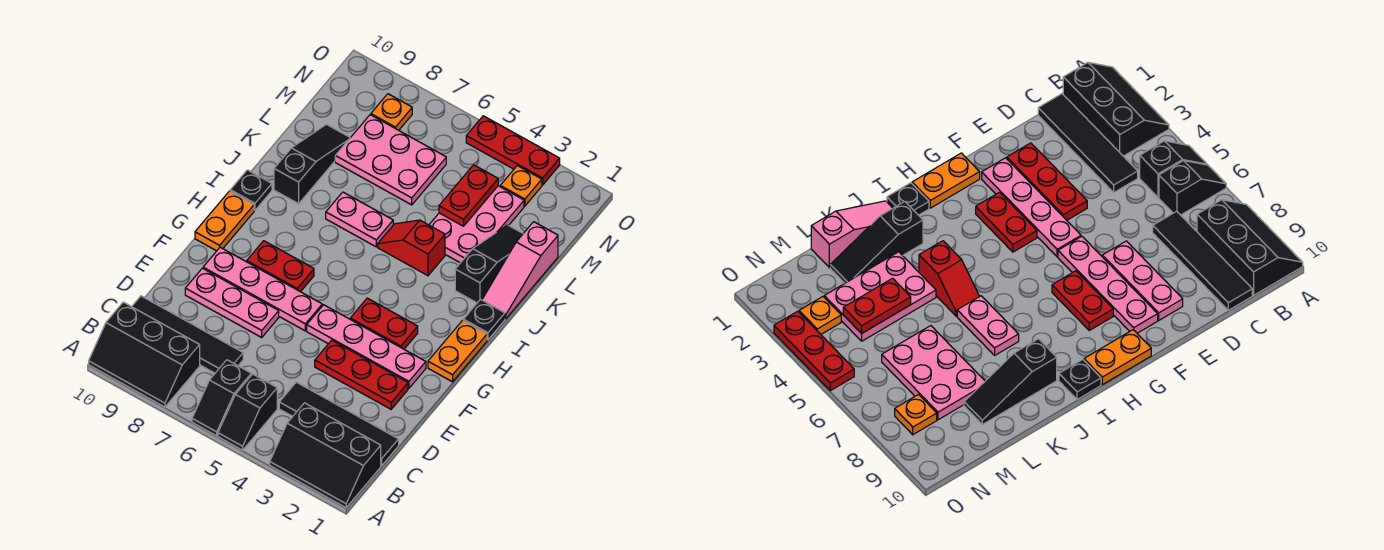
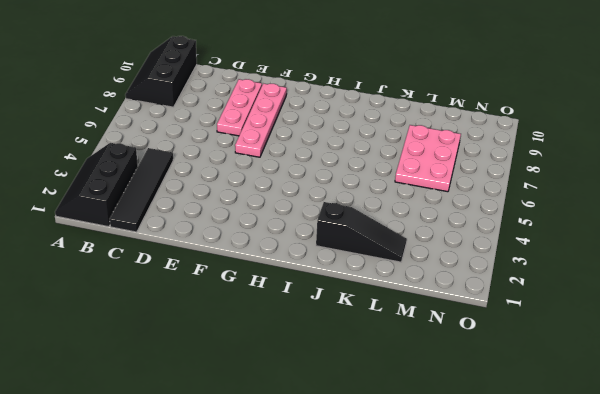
none -> black 1x2 slope [218,374,277,450]
none -> black 1x2 slope [192,360,251,436]
none -> black 1x4 tile [132,296,243,373]

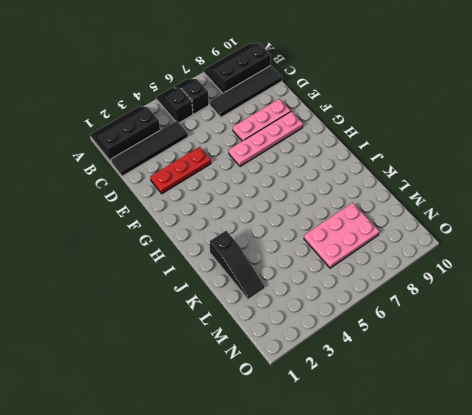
none -> pink 1x4 plate [307,305,426,388]
none -> orange 1x2 plate [428,320,487,382]
none -> red 1x2 plate [350,298,418,349]

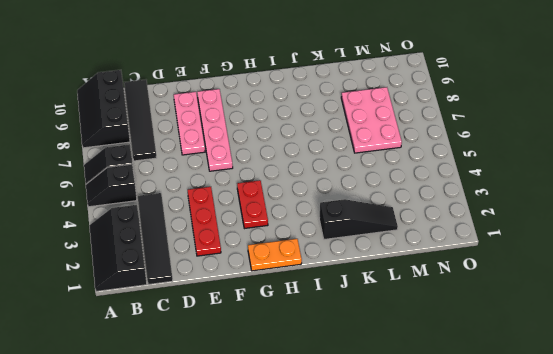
none -> pink 1x4 plate [307,305,426,388]
none -> red 1x2 plate [247,241,314,292]
none -> orange 1x2 plate [195,191,254,251]

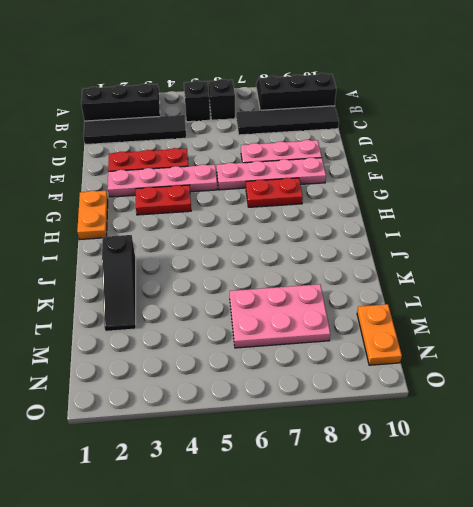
orange 1x2 plate [357,304,402,365] -> orange 1x2 plate moved to [195,191,254,251]
none -> black 1x1 plate [463,299,505,340]
none -> black 1x1 plate [230,170,272,210]
none -> pink 1x3 slope [482,222,558,319]

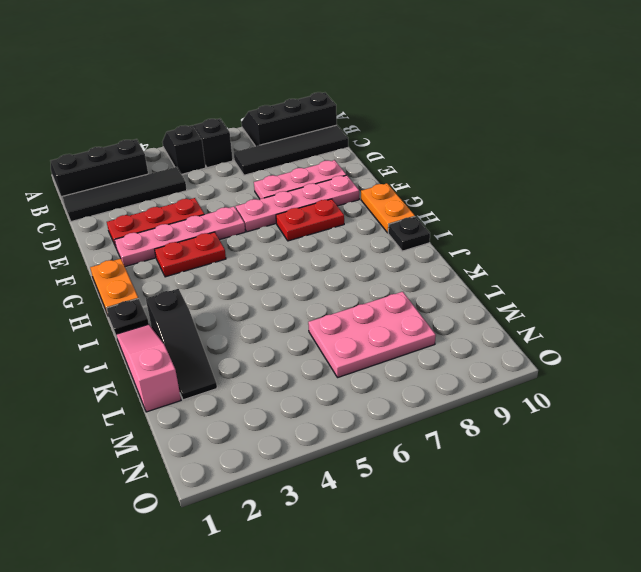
none -> red 1x2 slope [378,220,445,276]
none -> pink 1x2 plate [326,192,393,247]
none -> black 1x3 slope [274,124,350,204]

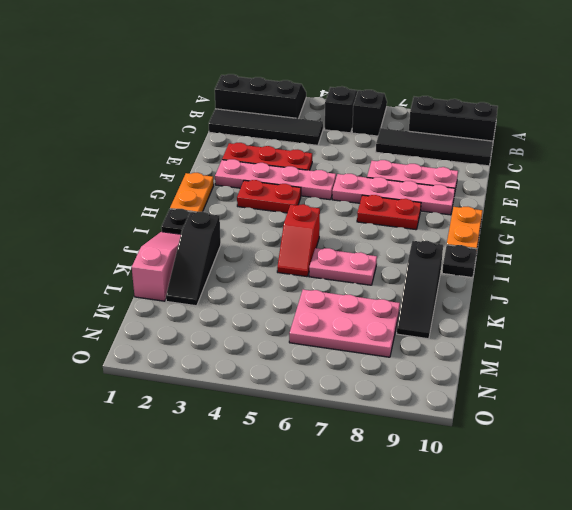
red 1x2 slope [277,204,320,277] -> red 1x2 slope turned to [378,220,445,276]
none -> pink 2x3 plate [429,186,524,263]
none -> orange 1x1 plate [500,166,542,206]
none -> orange 1x1 plate [371,94,412,130]

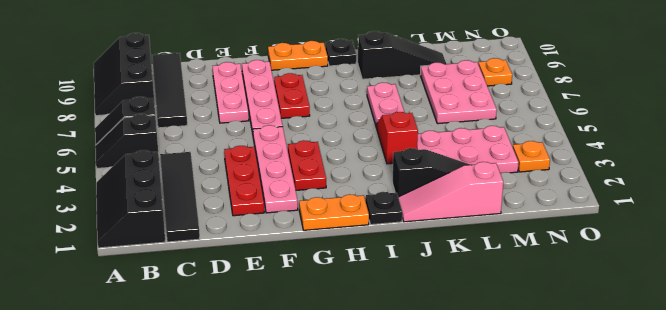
none -> red 1x3 plate [466,116,560,185]
none -> red 1x2 plate [439,165,498,226]

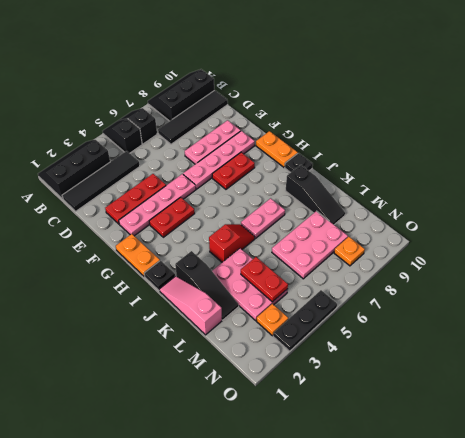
black 1x3 plate [273,290,337,351] -> red 1x3 plate [466,116,560,185]

